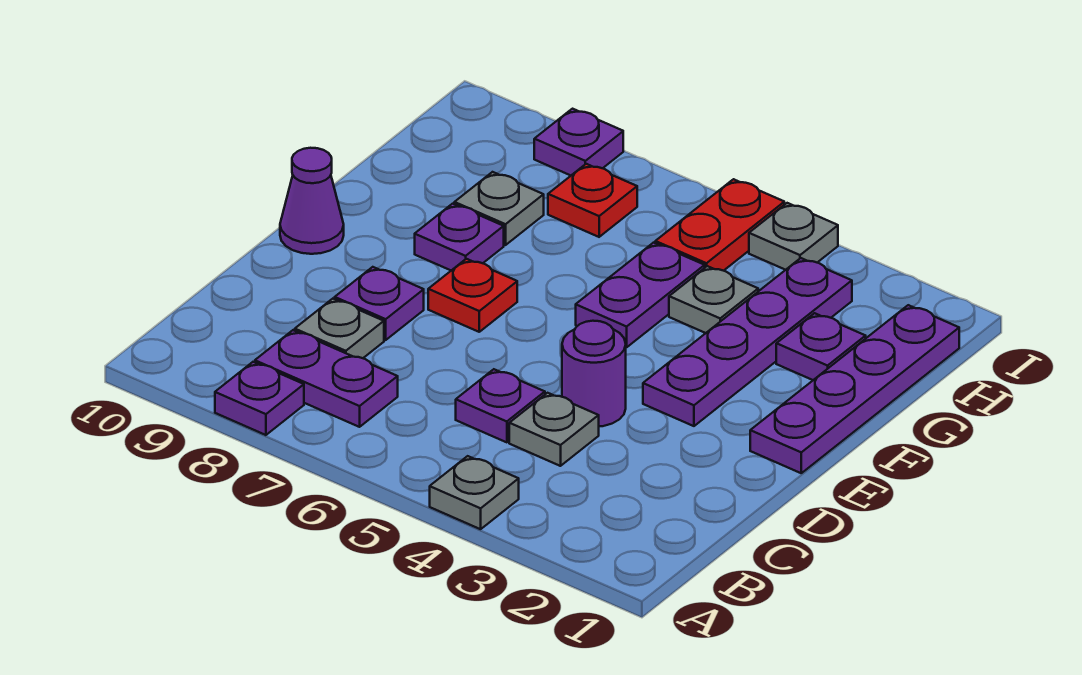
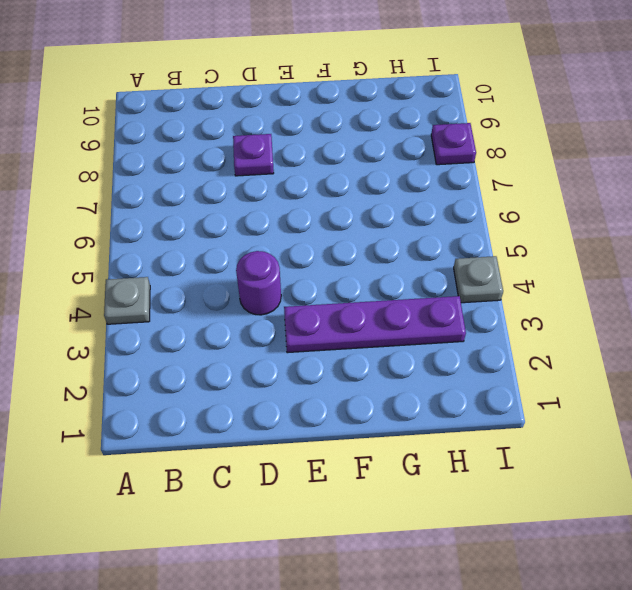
none -> purple 1x1 plate [215,362,304,435]
none -> purple 1x2 plate [255,330,398,427]
none -> grey 1x1 plate [509,393,599,466]

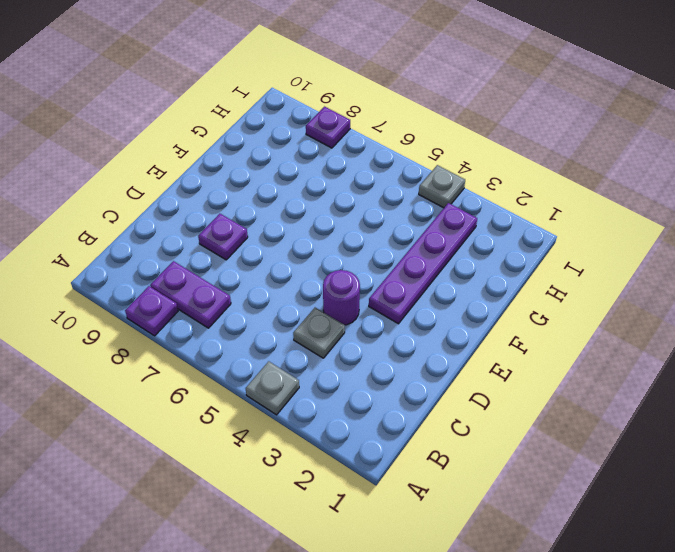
none -> purple 1x1 plate [456,369,545,442]
none -> grey 1x1 plate [295,299,384,358]
none -> purple 1x4 plate [750,305,959,473]

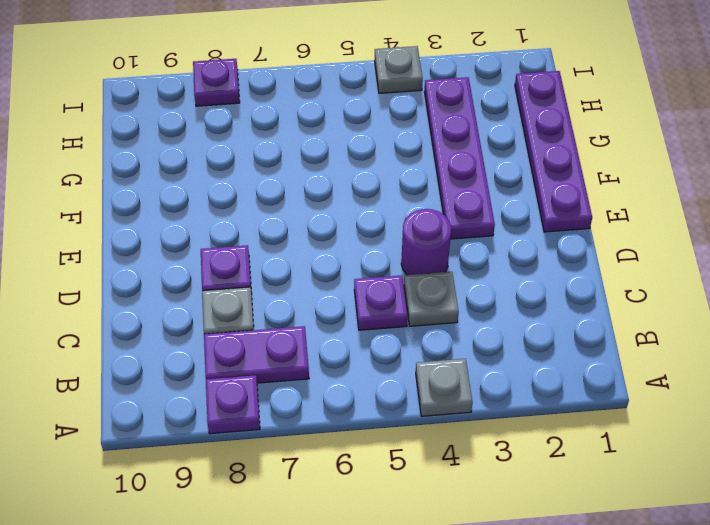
none -> red 1x1 plate [428,259,517,332]
none -> purple 1x1 cone [280,148,344,254]
none -> purple 1x2 plate [576,243,705,347]

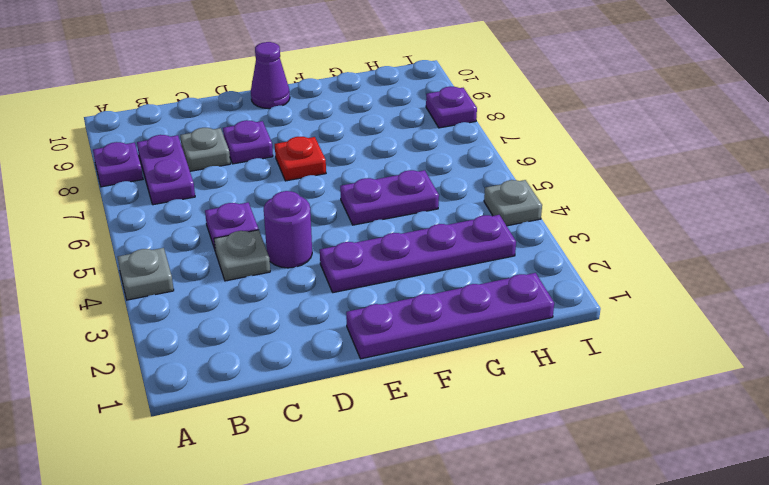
none -> purple 1x1 plate [415,204,504,270]
none -> purple 1x1 plate [776,313,866,380]
none -> grey 1x1 plate [669,266,758,333]

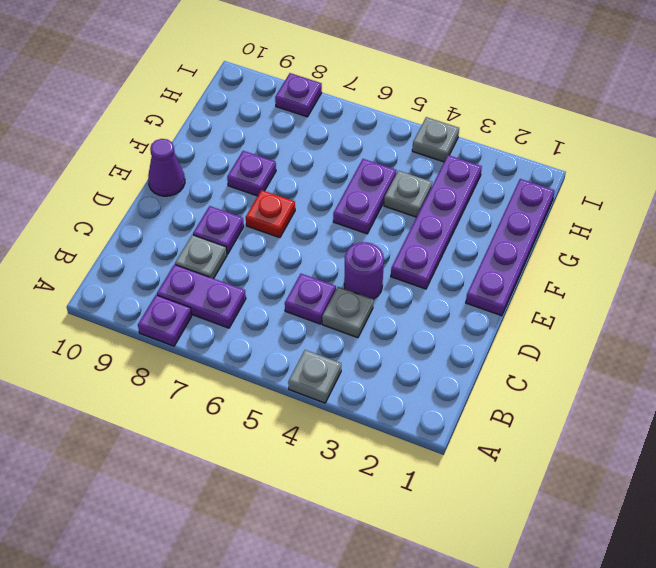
none -> purple 1x1 plate [776,313,866,380]
none -> grey 1x1 plate [454,172,544,245]
none -> red 1x2 plate [655,179,784,271]

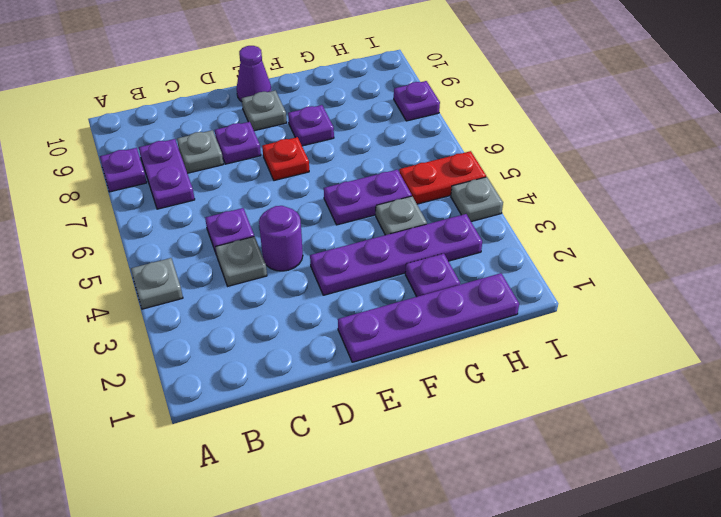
grey 1x1 plate [242,91,287,131] -> grey 1x1 plate moved to [454,172,544,245]
none -> red 1x1 plate [548,164,637,237]

